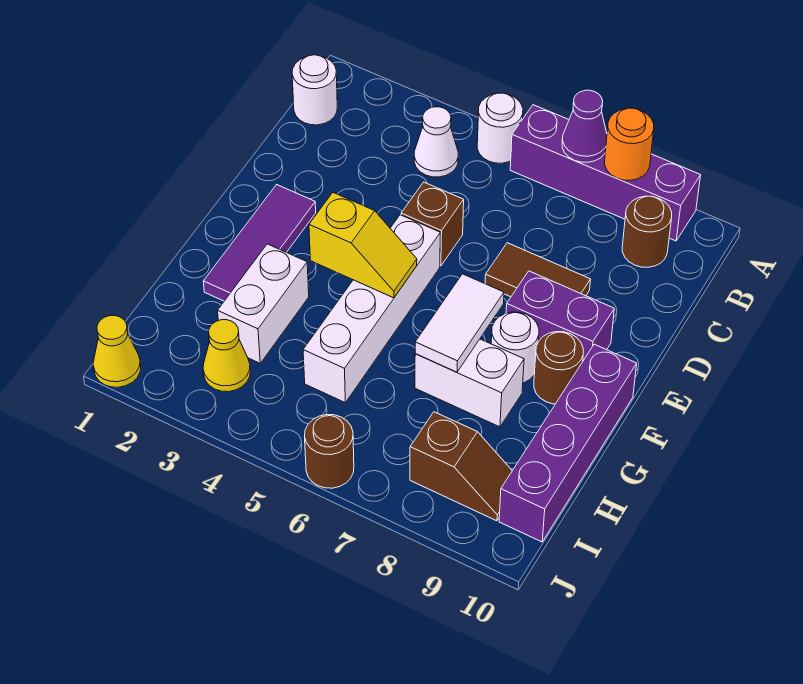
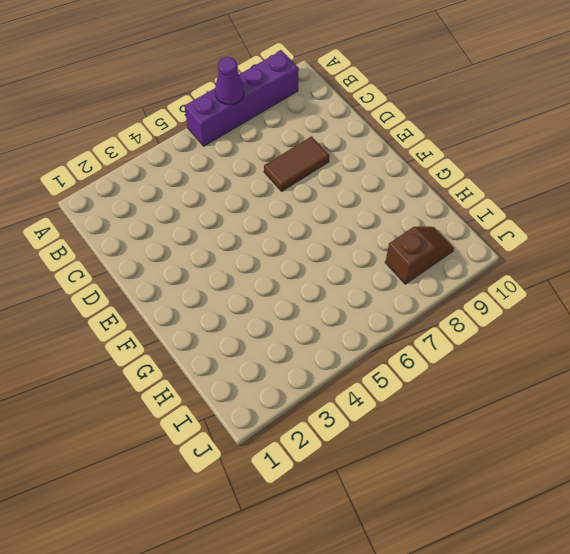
none -> white 1x1 round brick [477,93,523,163]
none -> white 1x1 round brick [292,55,337,125]
none -> white 1x1 cone [414,107,458,177]

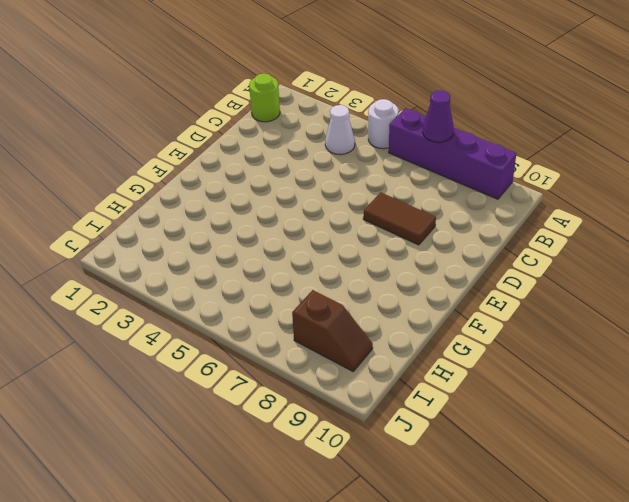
lime 1x1 round brick [249,74,280,122] -> white 1x1 round brick [292,55,337,125]
none -> brown 1x1 round brick [622,196,672,267]
none -> brown 1x1 brick [401,182,464,266]
none -> purple 1x3 tile [203,185,316,301]

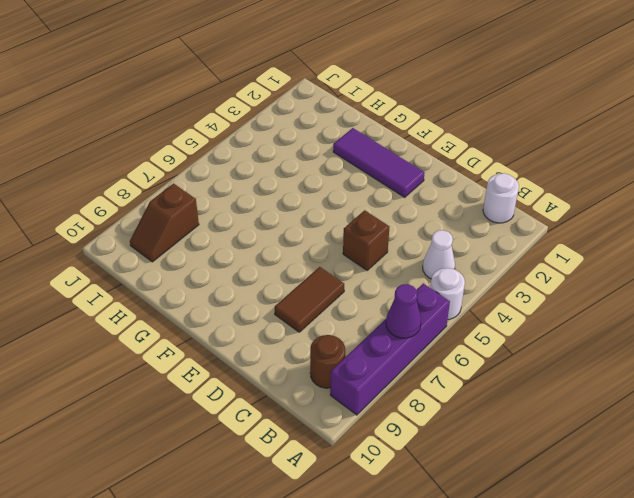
none -> white 1x4 brick [303,215,440,403]
none -> purple 1x2 brick [506,271,614,361]
none -> white 1x1 round brick [491,312,539,383]

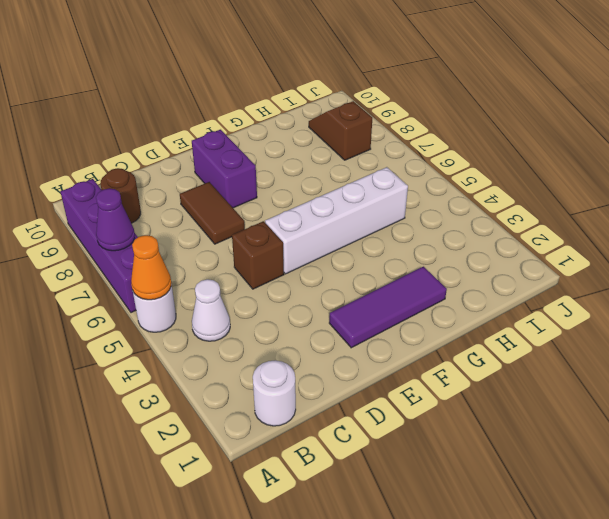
orange 1x1 cone [131,235,171,300] -> none
none -> white 1x1 round brick [491,312,539,383]
none -> brown 1x1 round brick [534,332,583,404]
none -> purple 1x4 brick [499,344,637,542]

